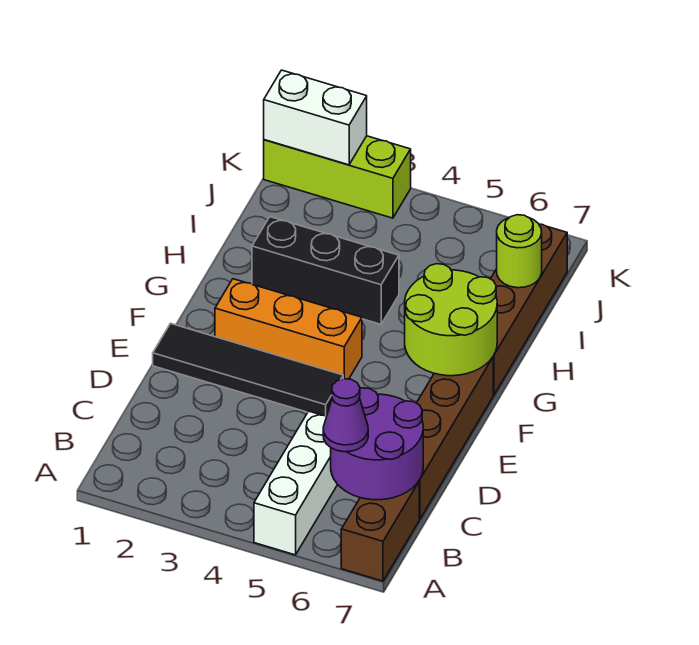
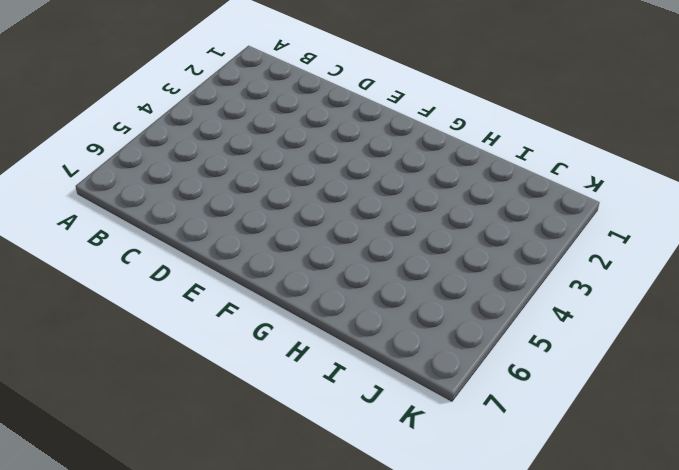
none -> white 1x3 brick [254,411,338,555]
none -> brown 1x2 brick [341,481,419,581]
none -> brown 1x4 brick [417,357,493,519]

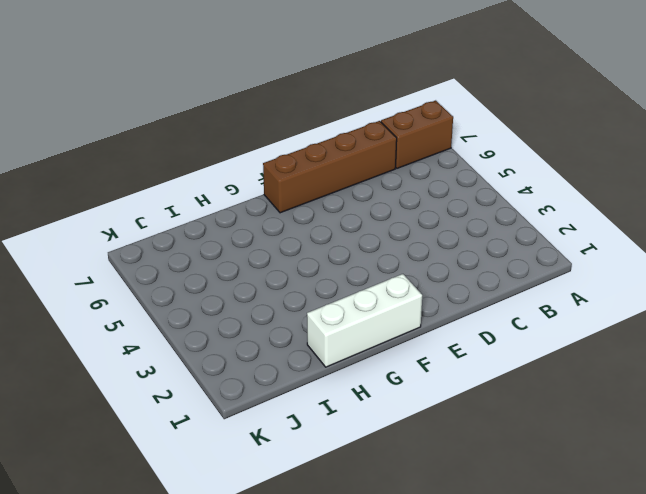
white 1x3 brick [307,274,422,367] -> white 1x3 brick moved to [254,411,338,555]
none -> black 1x4 tile [153,323,343,416]
none -> orange 1x3 brick [215,279,362,379]
none -> brown 1x4 brick [491,224,567,395]

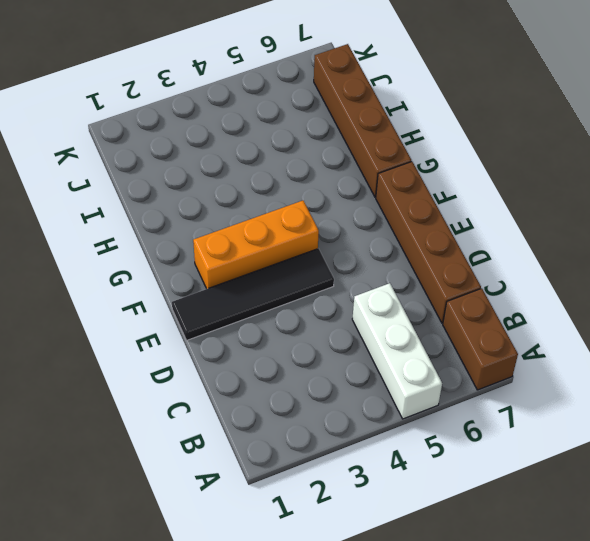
none -> black 1x3 brick [252,217,399,324]
none -> lime 1x3 brick [264,136,411,218]
none -> purple 2x2 round brick [331,388,423,500]

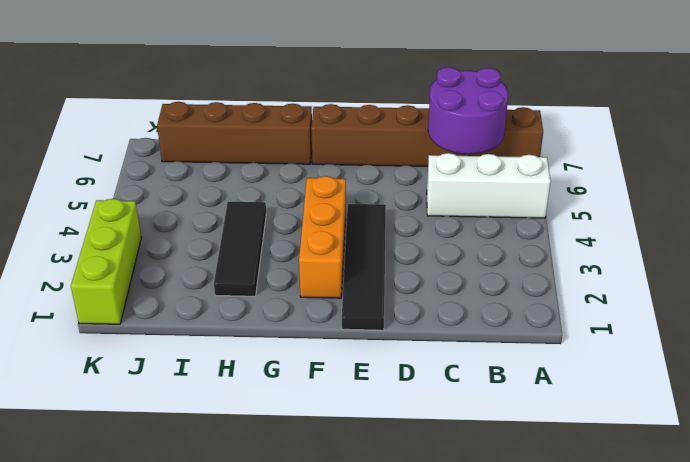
black 1x3 tile [214,202,266,296] -> black 1x3 brick [252,217,399,324]
none -> lime 2x2 round brick [405,264,497,376]
none -> lime 1x1 round brick [497,215,542,288]
none -> white 1x2 brick [264,70,367,165]

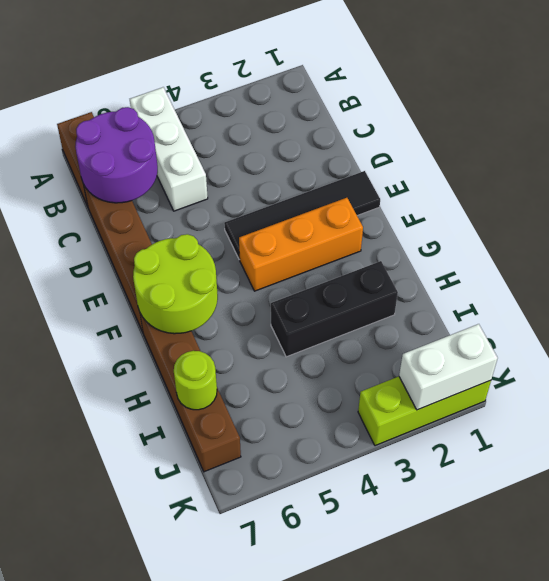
none -> purple 1x1 cone [323,379,368,452]

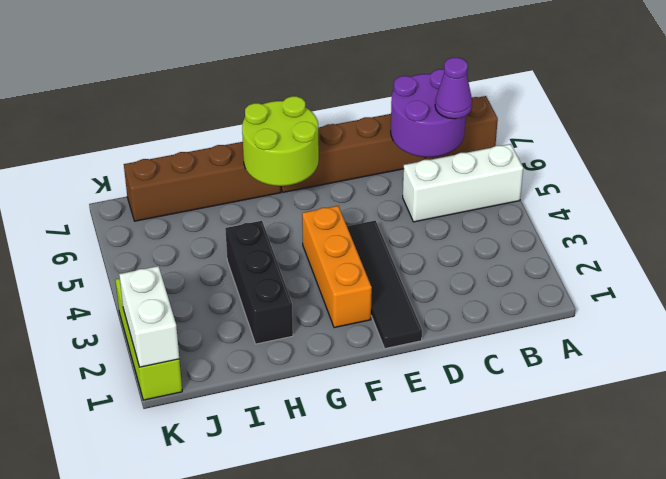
none -> lime 1x1 round brick [497,215,542,288]

